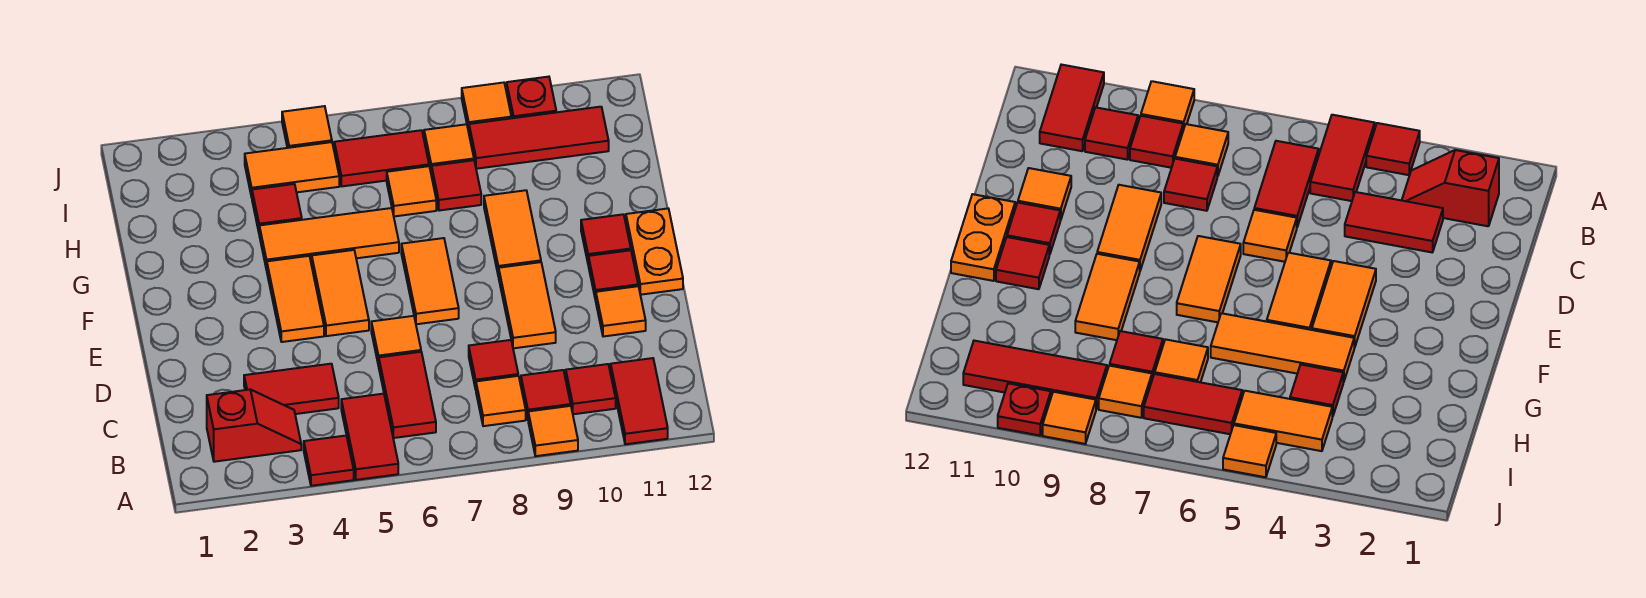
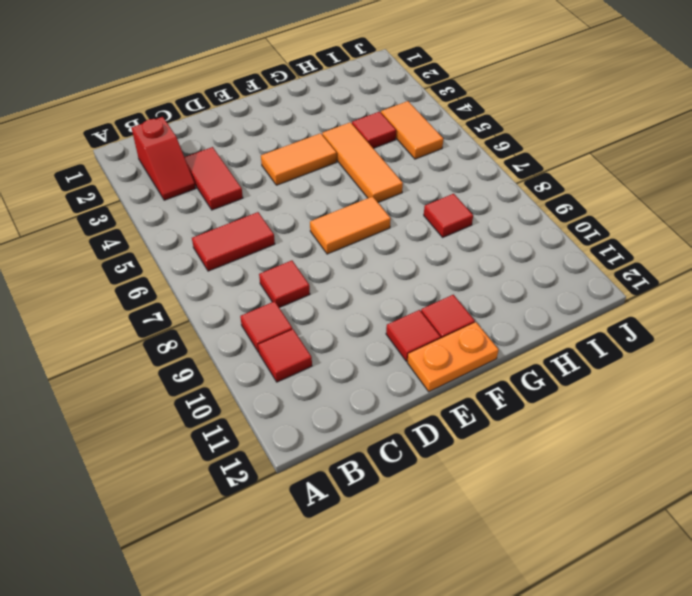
none -> red 1x1 tile [304,435,354,486]
none -> red 1x2 tile [341,394,398,480]
none -> orange 1x1 tile [528,406,578,456]
none -> red 1x2 tile [611,358,668,444]

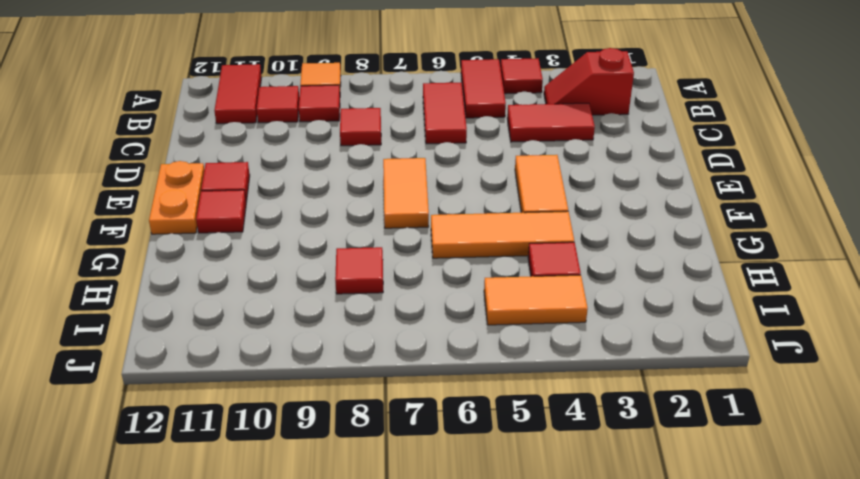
none -> orange 1x1 tile [476,376,526,426]
none -> orange 1x1 tile [371,316,421,366]
none -> orange 1x2 tile [499,262,556,348]
none -> orange 1x1 tile [596,286,646,337]

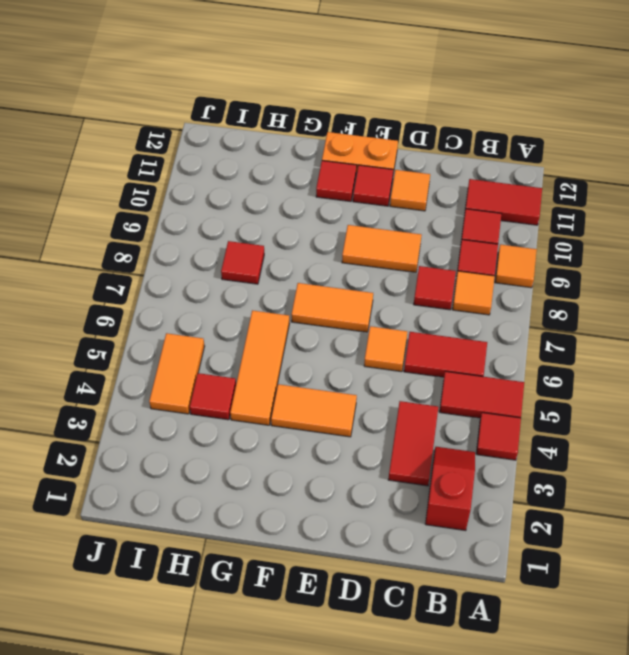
none -> orange 1x2 tile [311,250,369,336]
none -> orange 1x2 tile [484,190,541,276]
none -> orange 1x1 tile [387,166,436,216]
none -> red 1x2 tile [334,130,429,186]

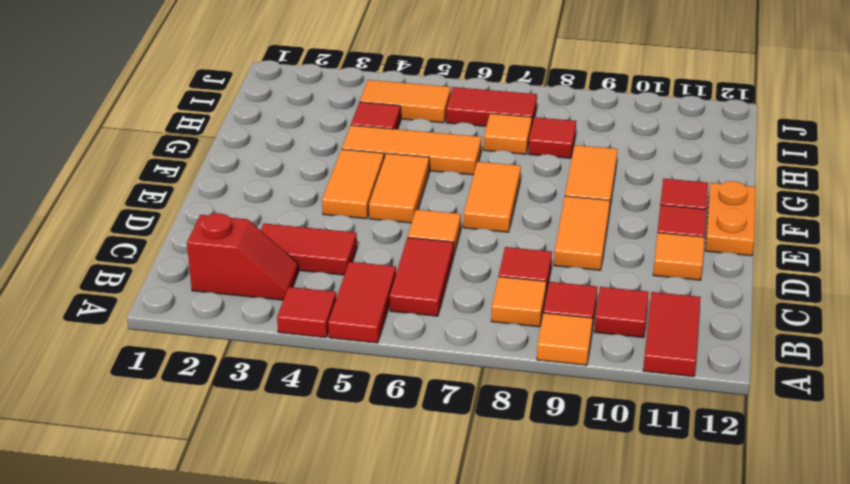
none -> orange 1x1 tile [424,124,474,174]
none -> red 1x3 tile [469,107,609,169]
none -> orange 1x1 tile [282,106,332,148]
none -> orange 1x1 tile [462,83,511,132]

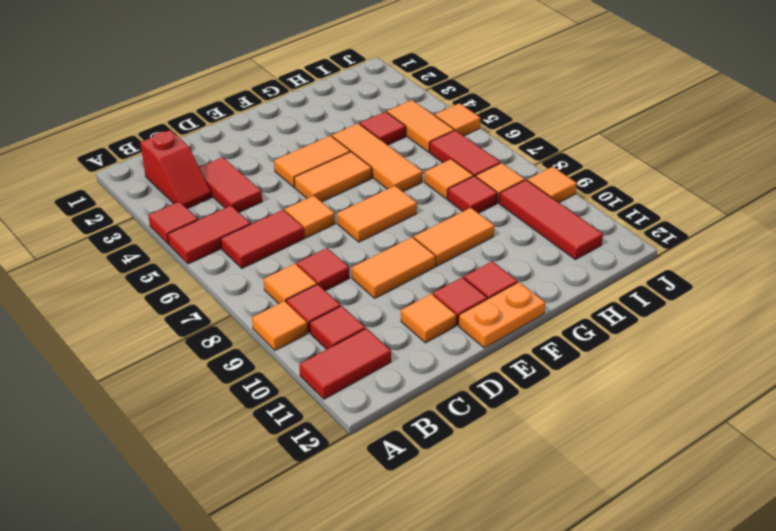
none -> red 1x1 plate [506,77,556,118]

